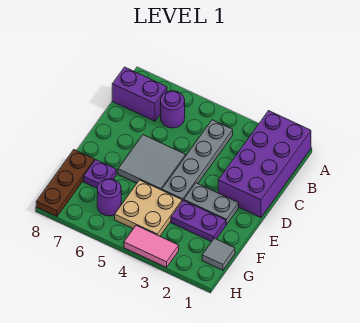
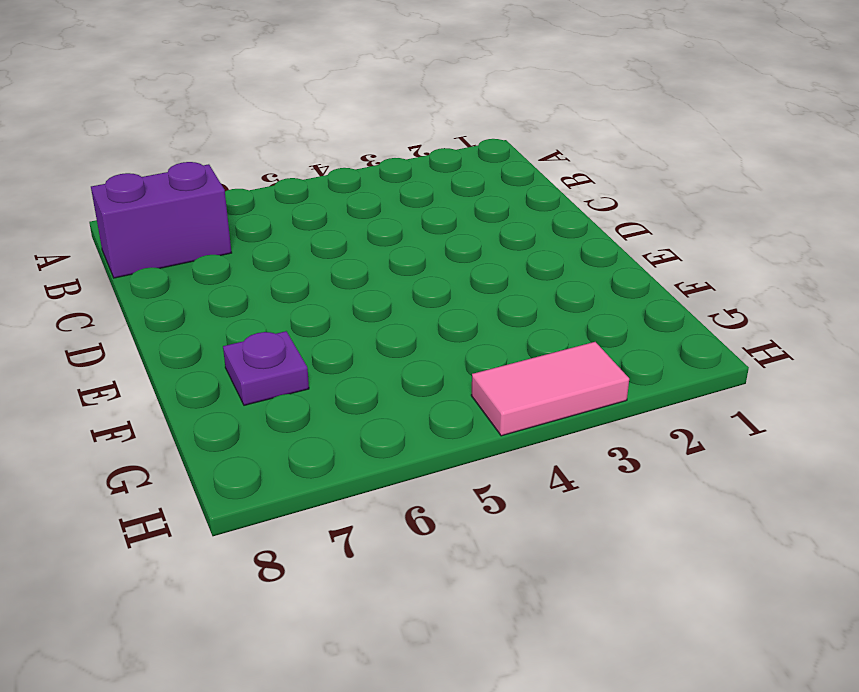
none -> purple 2x4 brick [218,111,311,217]
none -> grey 1x4 plate [162,120,233,201]
none -> purple 1x1 round brick [161,91,185,128]

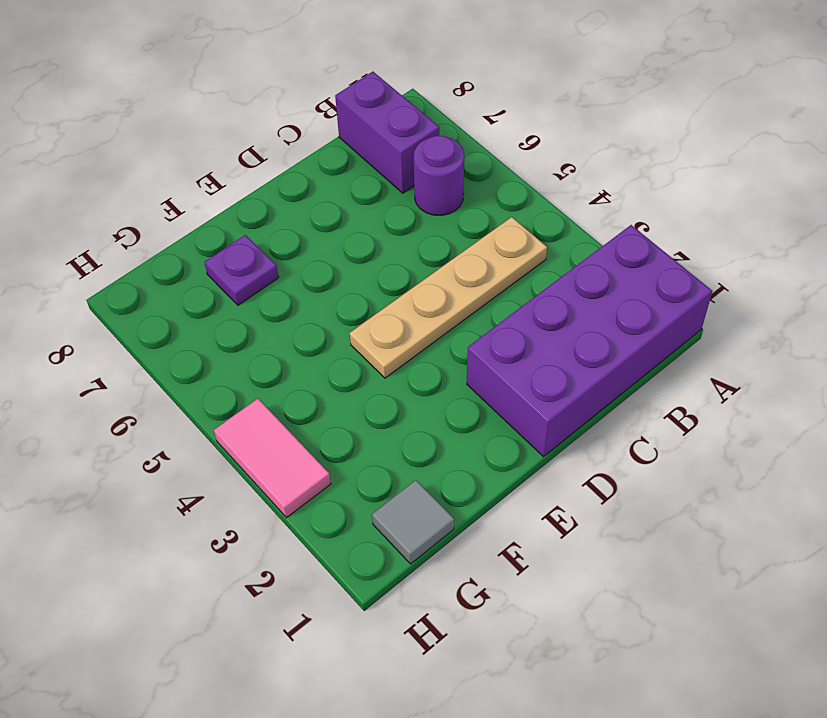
tan 1x4 plate [350,217,547,378] -> grey 1x4 plate [162,120,233,201]
none -> grey 2x2 tile [118,135,186,190]
none -> grey 1x2 plate [184,183,239,225]
none -> purple 1x2 plate [171,200,226,242]

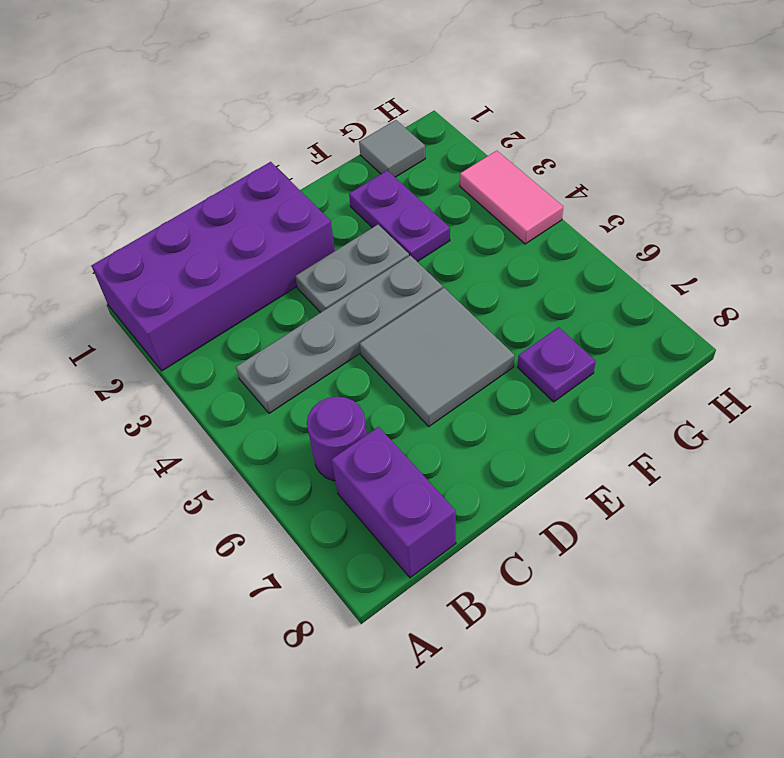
grey 1x2 plate [295,225,409,313] -> grey 1x2 plate turned to [184,183,239,225]
none -> tan 2x2 plate [115,180,182,236]
none -> brown 1x3 plate [36,150,95,216]
none -> purple 1x1 round brick [97,179,121,216]

